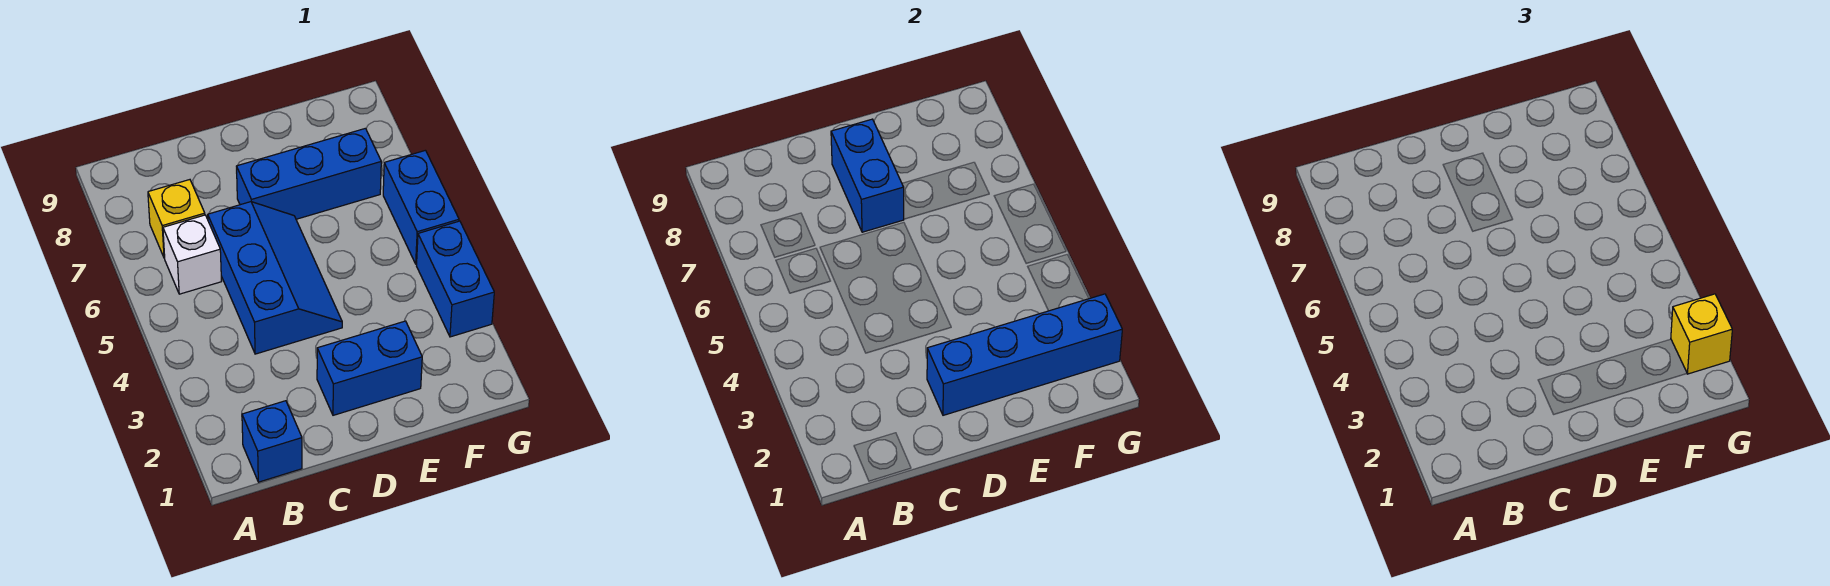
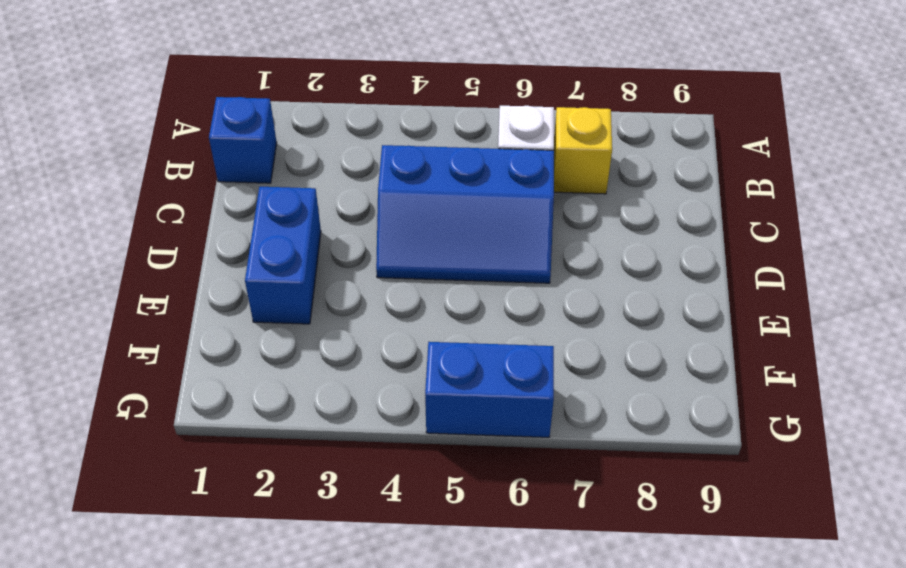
none -> blue 1x3 brick [236,128,381,219]
none -> blue 1x2 brick [417,221,494,337]

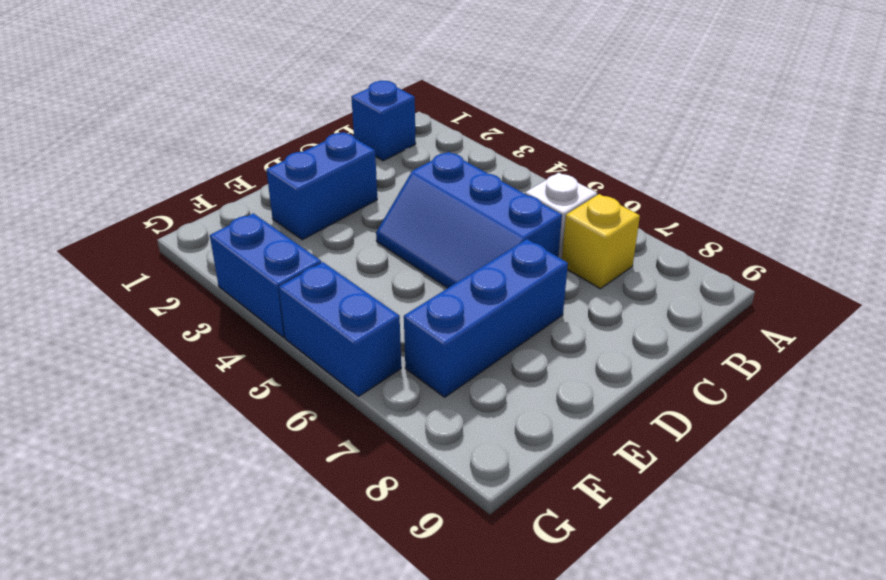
none -> blue 1x4 brick [927,294,1122,415]
none -> blue 1x2 brick [831,119,904,232]

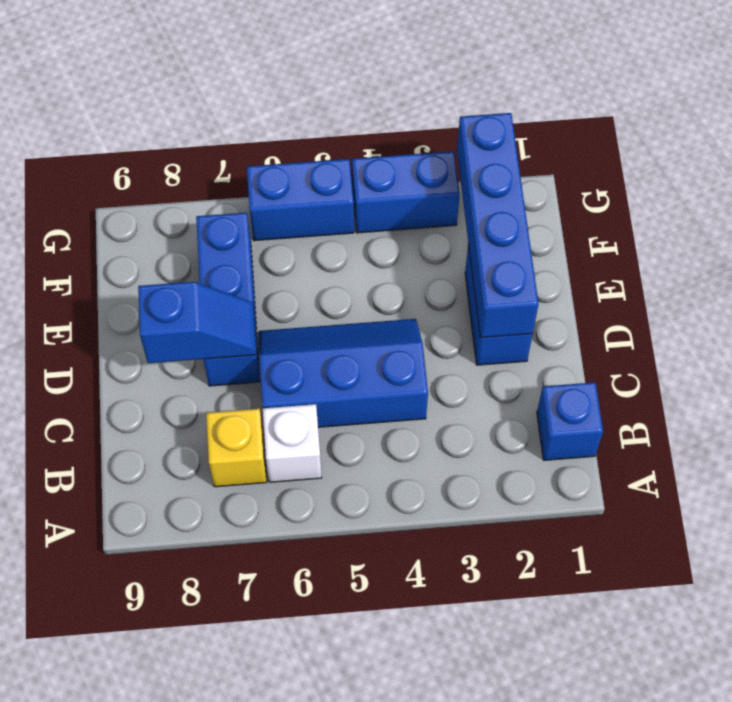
blue 1x2 slope [138,282,256,363] -> blue 1x2 brick [831,119,904,232]
none -> yellow 1x1 brick [1671,294,1732,374]

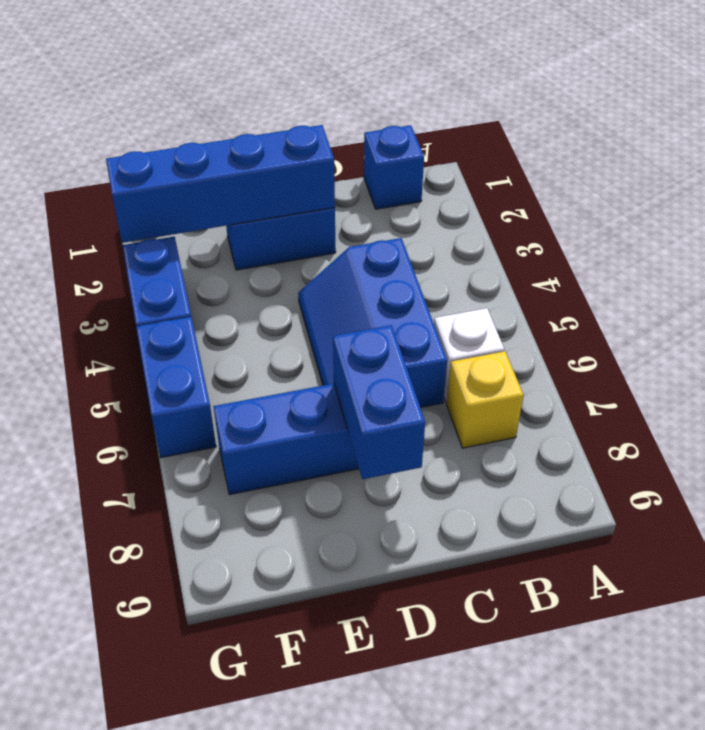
none -> yellow 1x1 brick [1671,294,1732,374]

